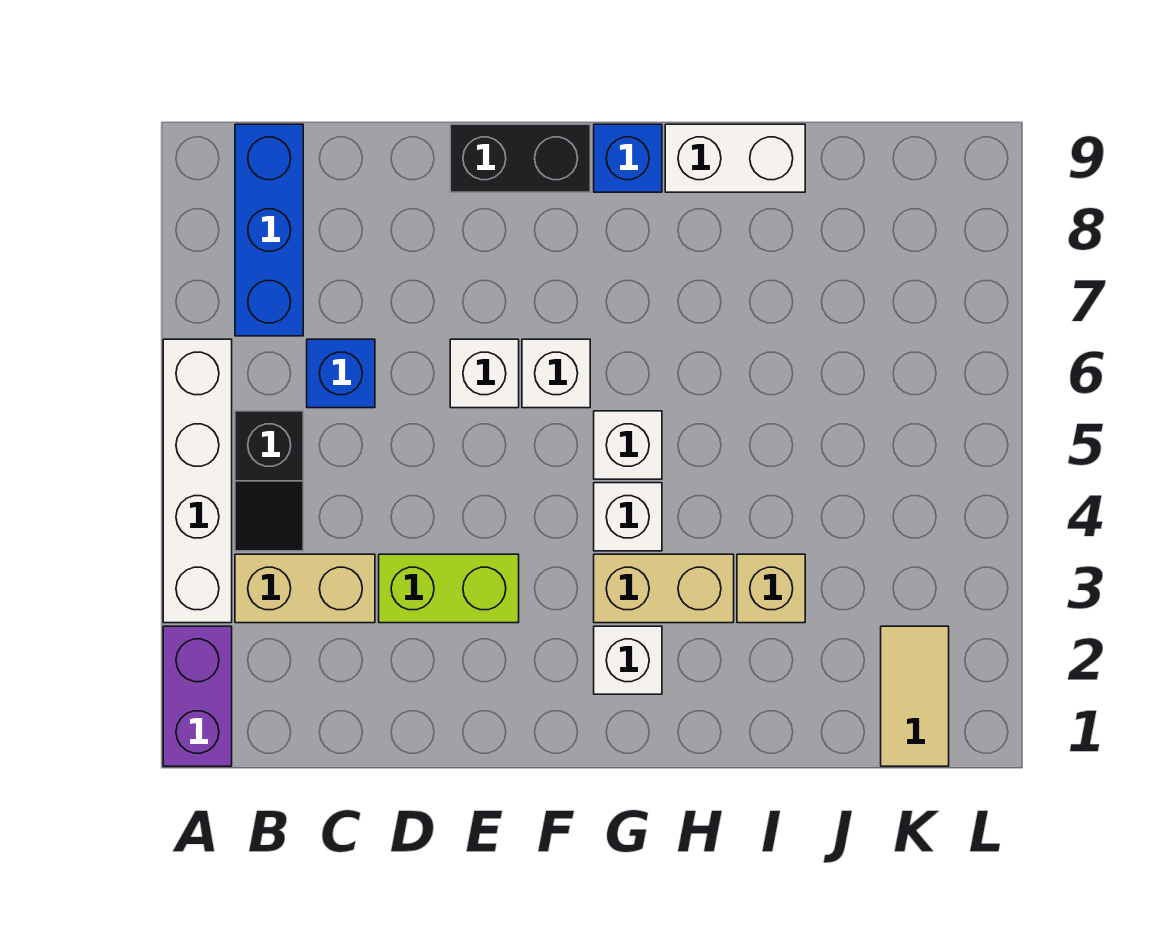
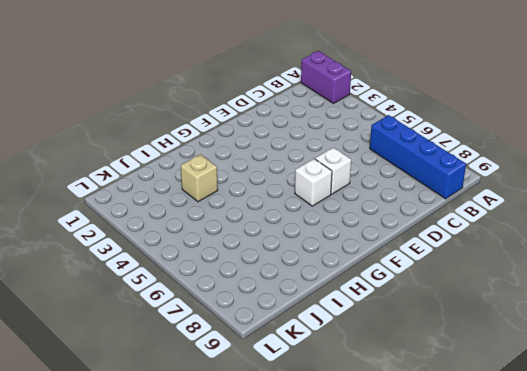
blue 1x4 brick [370,115,466,199] -> blue 1x3 brick [235,124,303,336]
none -> white 1x4 brick [163,339,232,623]
none -> tan 1x2 brick [235,554,375,623]
none -> black 1x2 slope [235,411,303,551]

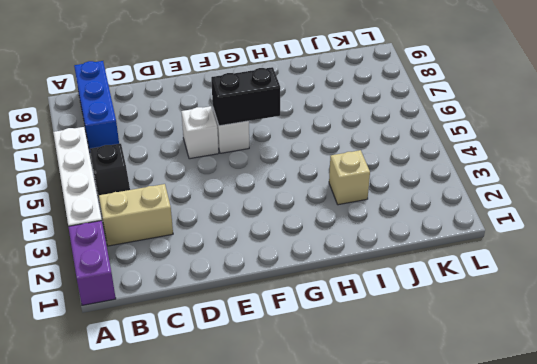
black 1x2 brick [211,67,280,126] -> black 1x2 brick moved to [450,124,590,192]
none -> blue 1x1 brick [307,339,375,408]
none -> lime 1x2 brick [379,554,519,623]
none -> white 1x1 brick [594,626,662,694]

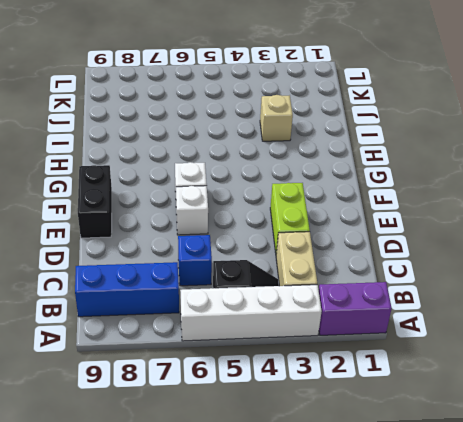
none -> white 1x1 brick [594,626,662,694]
none -> tan 1x2 brick [594,554,734,623]
none -> white 1x1 brick [594,483,662,551]

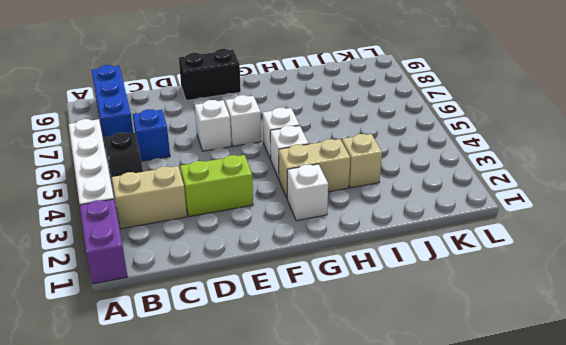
none -> blue 1x1 brick [594,124,662,192]
none -> white 1x2 brick [665,124,805,192]
none -> tan 1x2 tile [881,626,949,766]

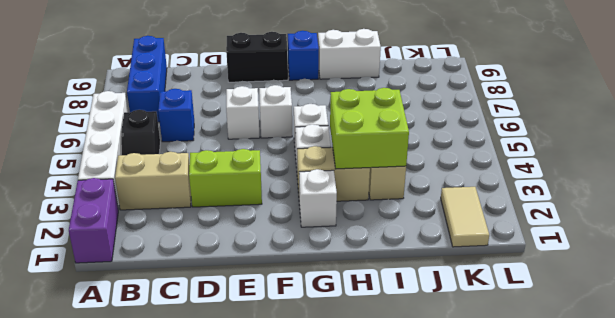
lime 2x2 brick [330,88,409,169] -> none

